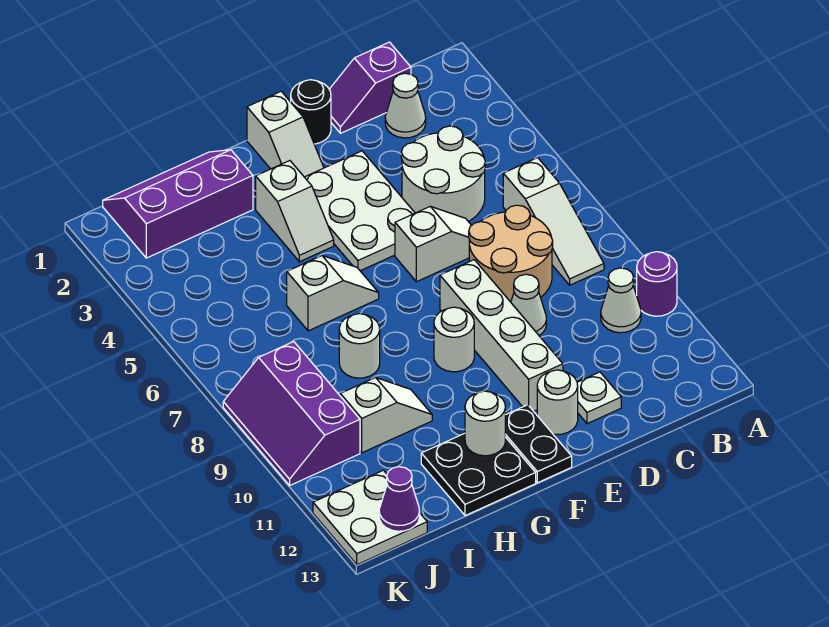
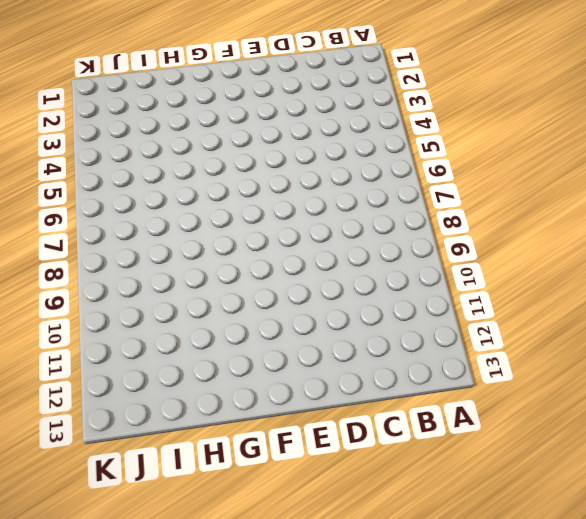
none -> purple 1x1 round brick [637,252,677,316]
none -> white 1x3 slope [503,158,604,285]
none -> white 1x1 cone [601,268,641,333]

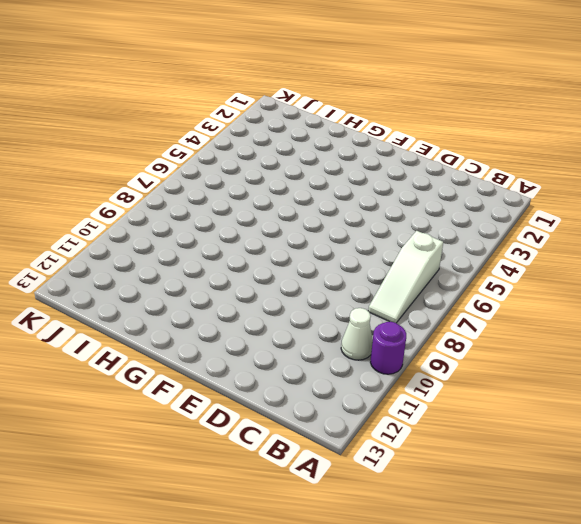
none -> purple 1x2 slope [329,42,411,133]
none -> white 1x1 cone [385,73,426,138]
none -> white 2x2 round brick [401,126,485,221]

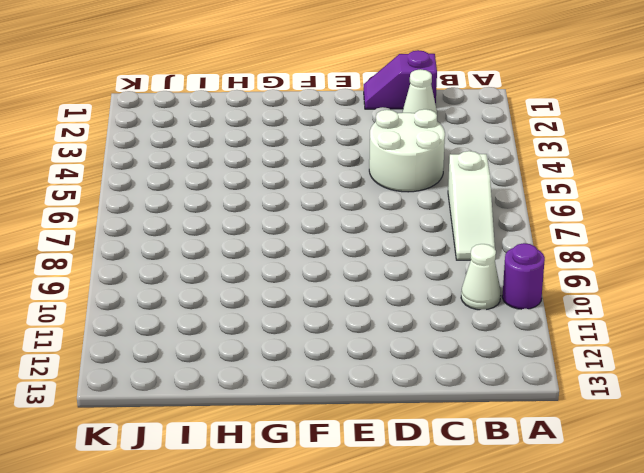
none -> tan 2x2 round brick [469,205,553,302]
none -> white 1x2 slope [395,206,471,282]
none -> white 1x1 cone [511,274,546,335]

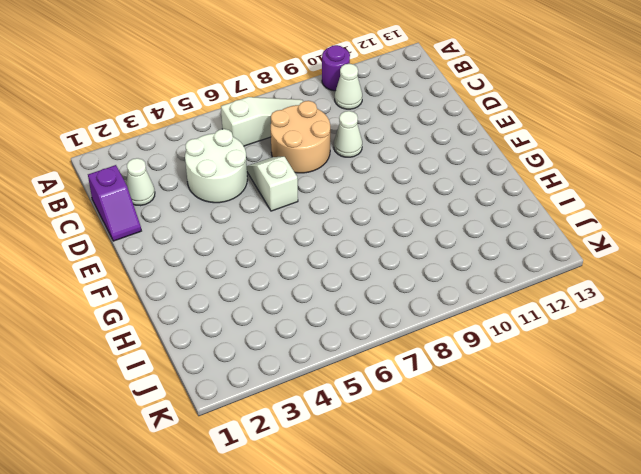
none -> white 1x1 plate [577,372,621,424]
none -> black 1x1 round brick [291,80,331,144]
none -> white 2x3 plate [305,151,415,271]

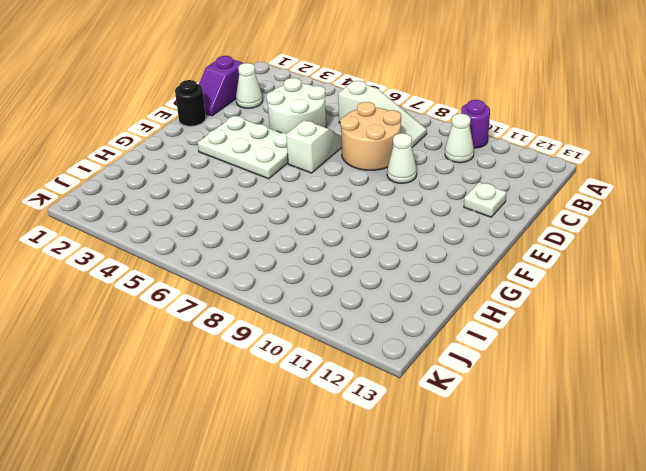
none -> white 1x4 brick [440,260,563,411]
none -> white 1x1 round brick [537,370,578,435]
none -> white 1x2 slope [247,91,324,177]

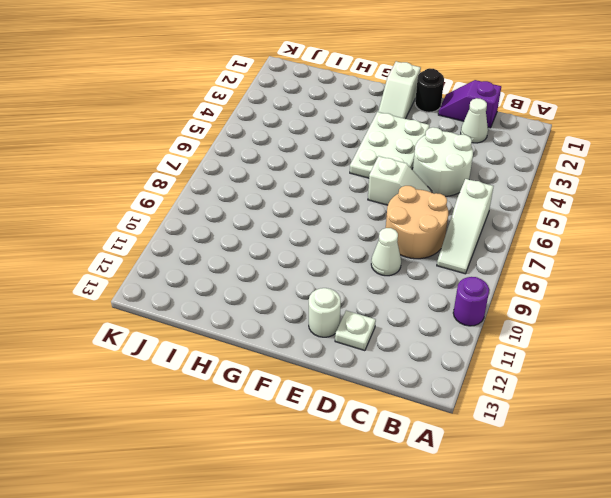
none -> white 1x1 cone [601,268,641,333]
none -> white 1x4 brick [440,260,563,411]
none -> white 1x1 round brick [434,307,474,372]

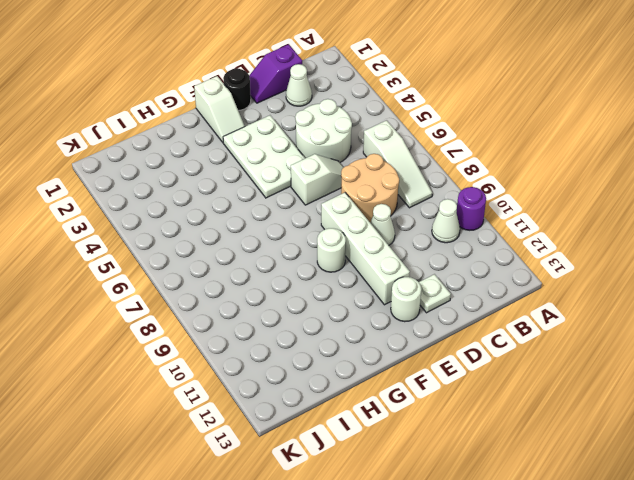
none -> black 1x2 plate [505,405,572,483]
none -> white 1x2 slope [256,161,334,262]
none -> white 1x2 slope [287,256,379,331]

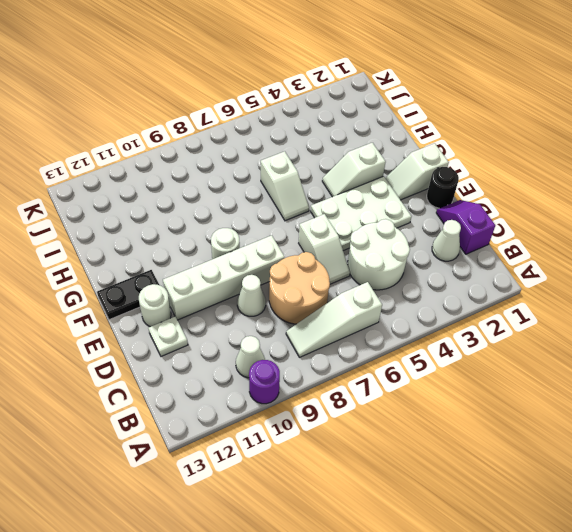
none -> black 2x2 plate [421,433,536,516]
none -> purple 2x3 slope [103,150,253,258]
none -> white 1x1 round brick [339,314,380,378]

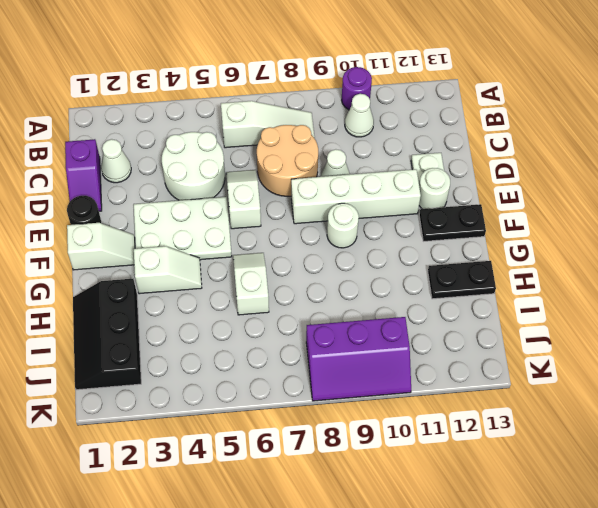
black 2x3 slope [73,279,141,390] -> purple 2x3 slope [103,150,253,258]
black 1x2 plate [428,261,496,299] -> black 2x2 plate [421,433,536,516]
none -> white 1x1 round brick [339,314,380,378]
none -> white 1x2 slope [340,377,432,453]
none -> white 2x2 plate [313,470,427,565]

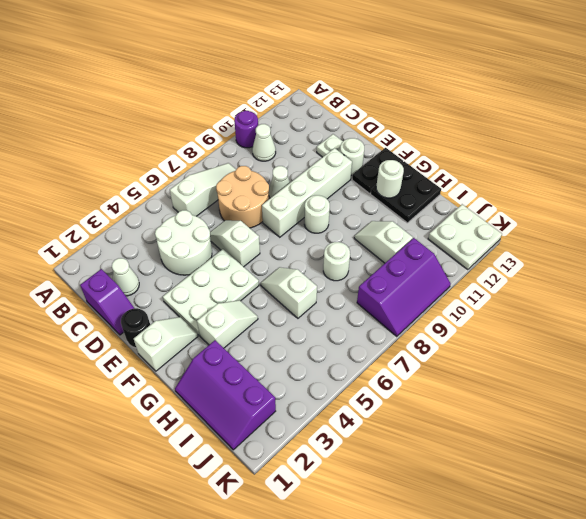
none -> purple 1x1 cone [379,467,420,531]

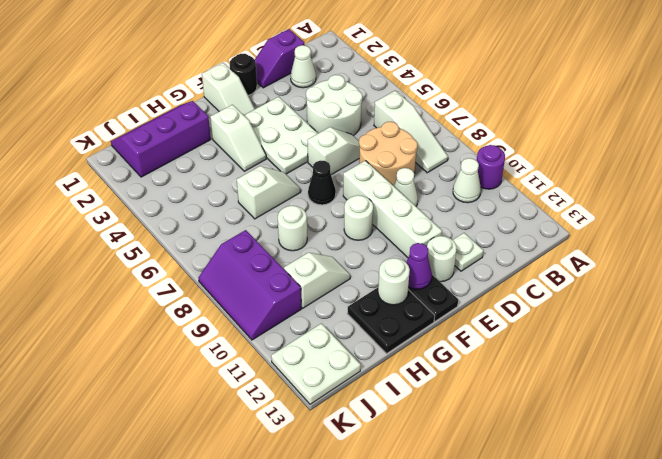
black 1x1 cone [308,161,336,205] -> none
purple 1x1 cone [406,243,432,289] -> purple 1x1 cone moved to [379,467,420,531]

